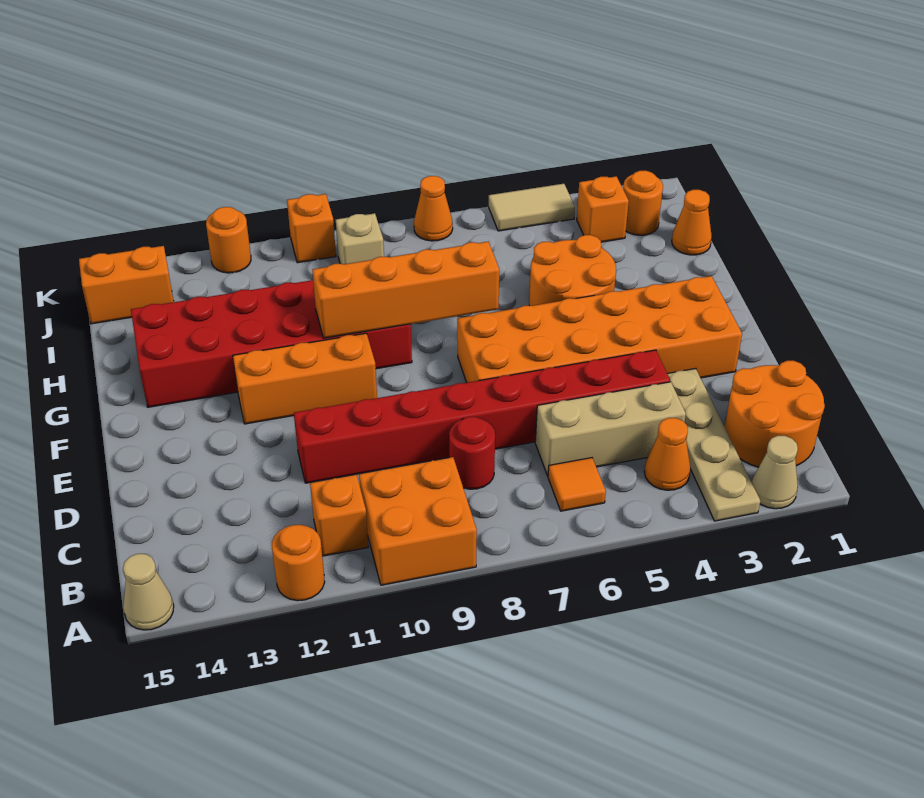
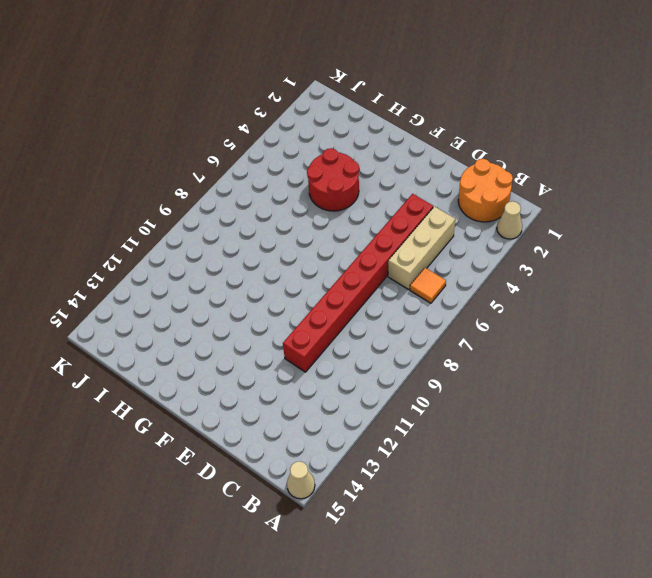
red 2x2 round brick [307,148,359,211] -> orange 2x2 round brick [529,235,616,306]
none -> tan 1x4 plate [667,368,760,521]
none -> orange 2x2 brick [359,457,477,585]
none -> orange 1x1 round brick [272,525,325,601]

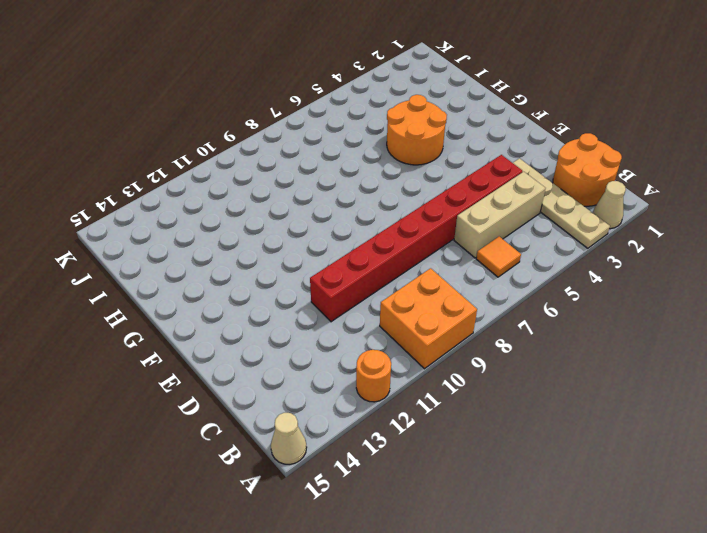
none -> orange 1x1 cone [644,418,691,490]
none -> orange 1x1 brick [310,475,368,556]
none -> red 1x1 round brick [449,417,495,489]

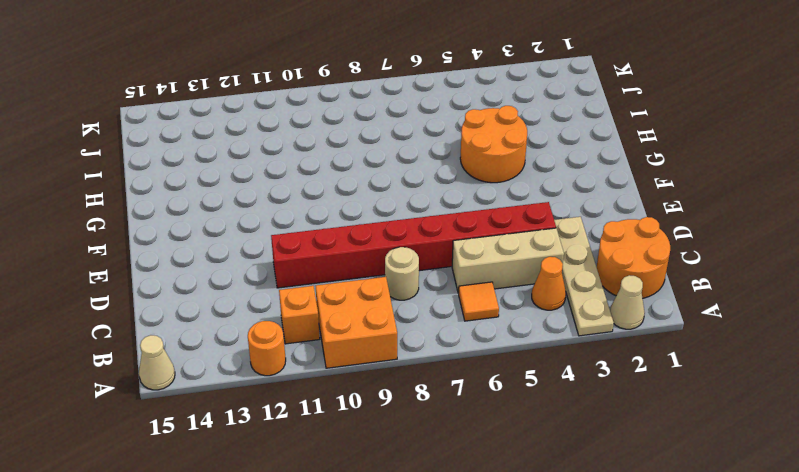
tan 1x1 round brick [385,247,419,300] -> red 1x1 round brick [449,417,495,489]
none -> orange 2x6 brick [457,276,742,383]
none -> orange 1x3 brick [233,333,377,424]
none -> red 2x6 brick [131,280,412,407]

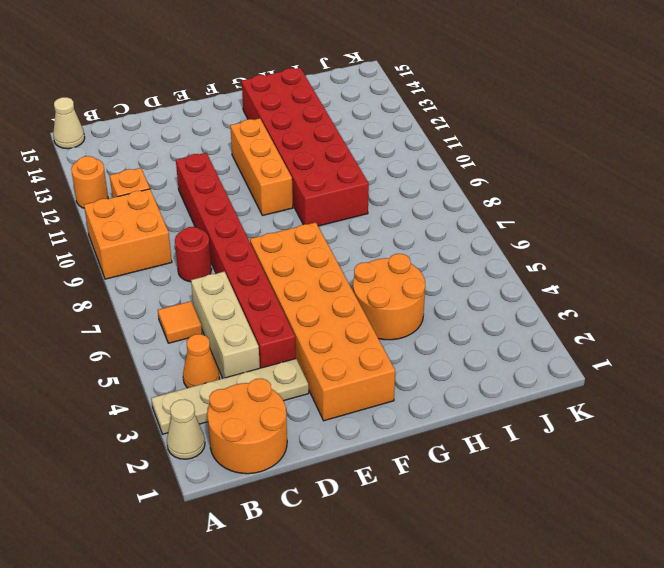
none -> orange 1x1 cone [672,190,712,255]
none -> orange 1x1 round brick [623,171,663,235]
none -> orange 1x1 brick [577,176,629,242]

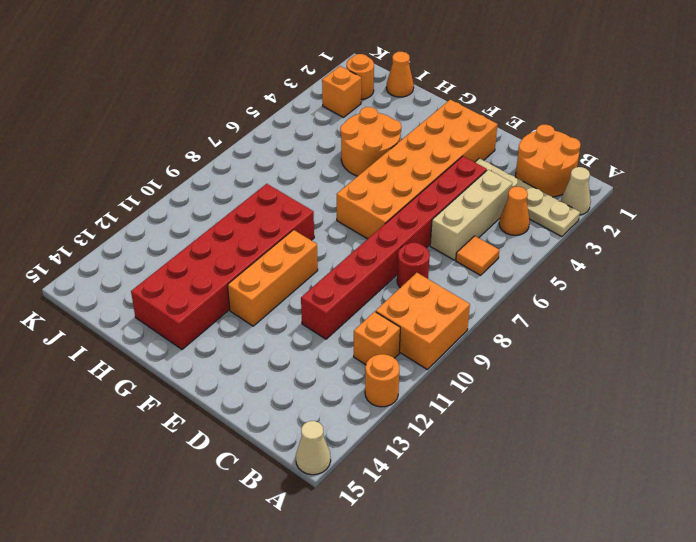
none -> tan 1x1 brick [336,213,384,264]
none -> orange 1x2 brick [79,246,174,324]
none -> tan 1x2 tile [489,184,575,231]

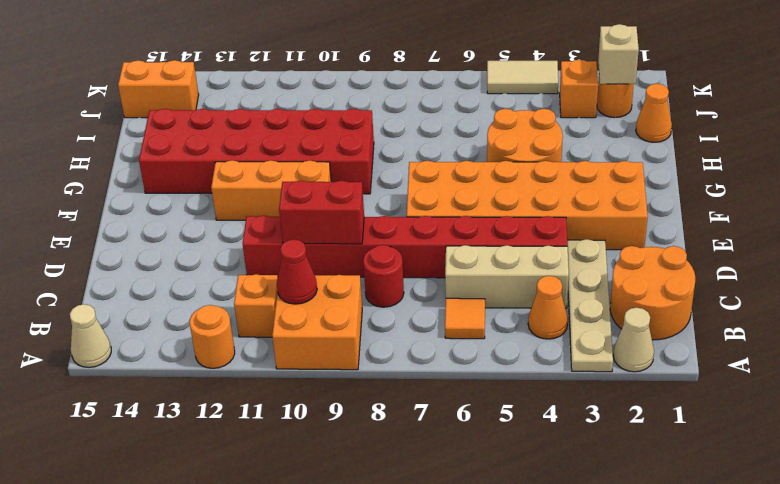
red 1x1 cone [277,239,317,304] -> none
red 1x2 brick [279,181,364,244] -> none
tan 1x1 brick [598,24,639,84] -> tan 1x1 brick moved to [336,213,384,264]
none -> orange 1x1 cone [414,176,453,241]
none -> orange 1x1 brick [287,194,336,263]
none -> orange 1x1 round brick [206,207,251,273]

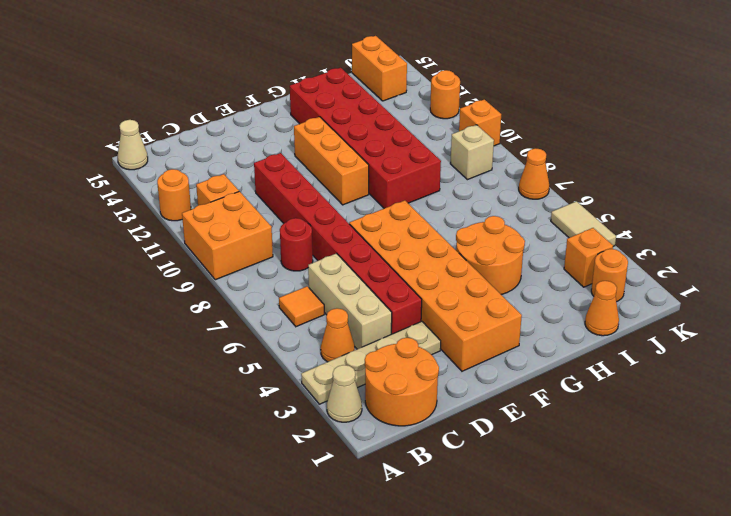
none -> orange 1x4 brick [312,242,499,338]

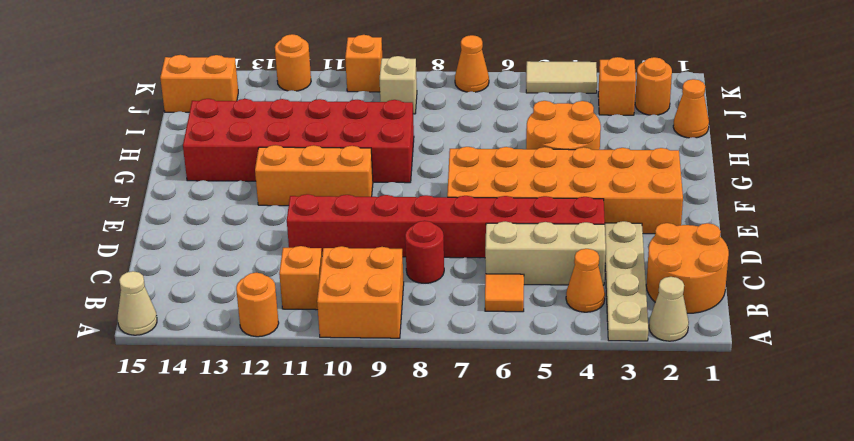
none -> orange 1x4 brick [312,242,499,338]

